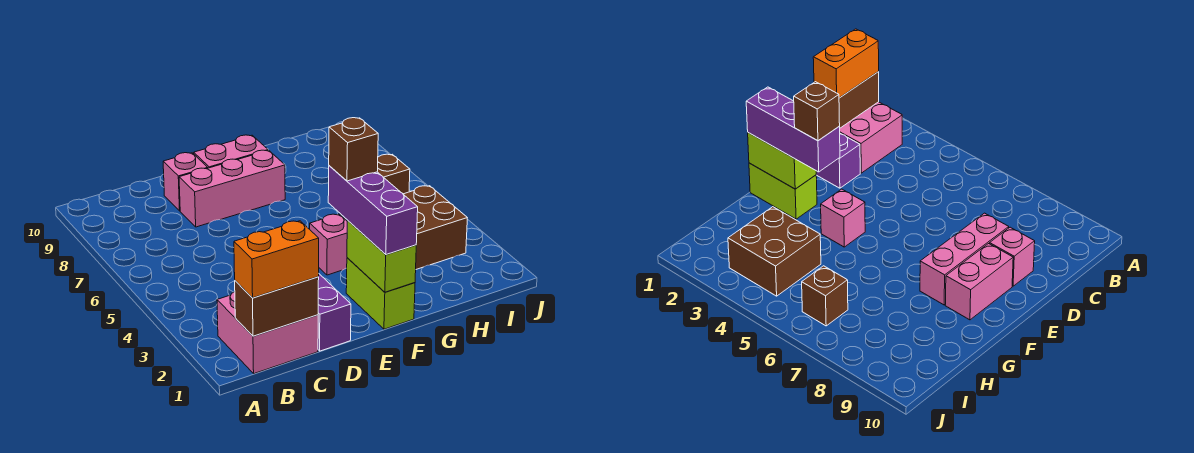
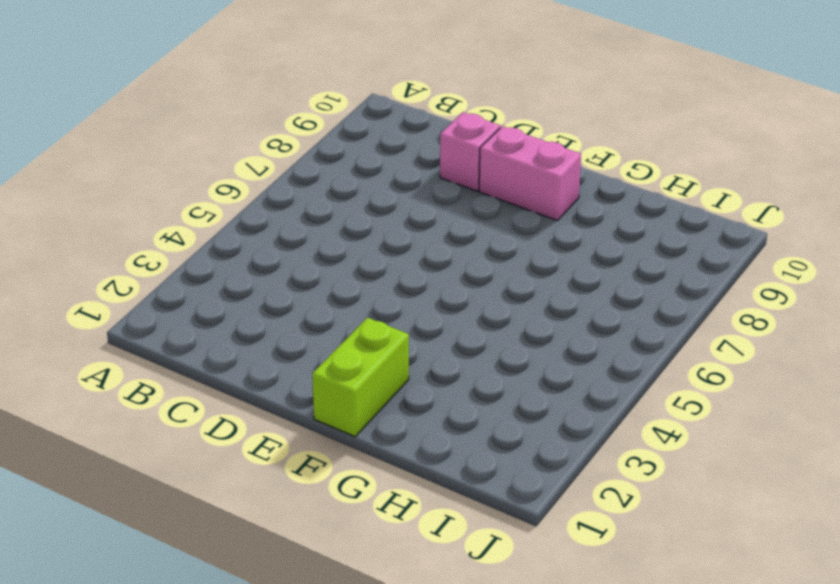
none -> pink 2x2 brick [217,292,318,374]
none -> purple 1x2 brick [318,274,351,351]
none -> pink 1x3 brick [179,150,285,227]

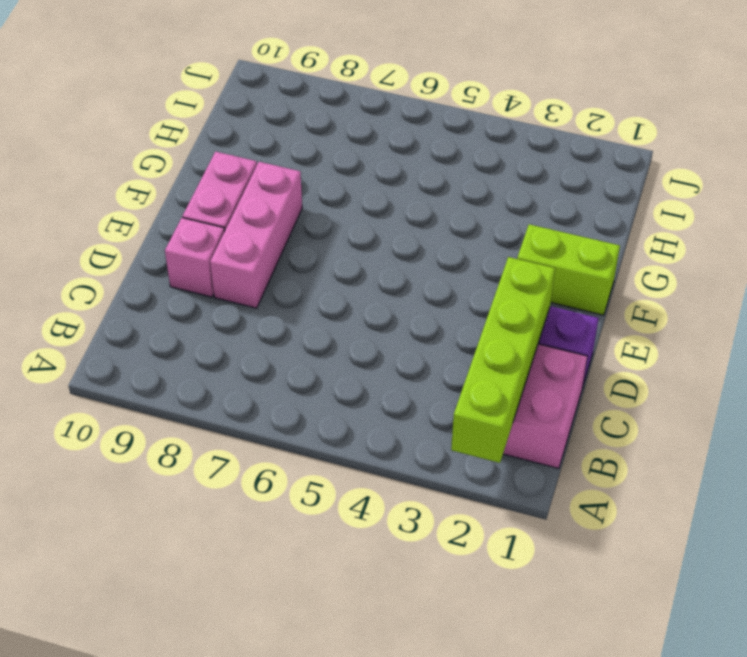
lime 1x4 brick [451,257,555,463] -> none
none -> pink 1x1 brick [310,214,347,275]
none -> brown 2x2 brick [403,186,467,269]
none -> brown 1x1 brick [377,154,410,194]

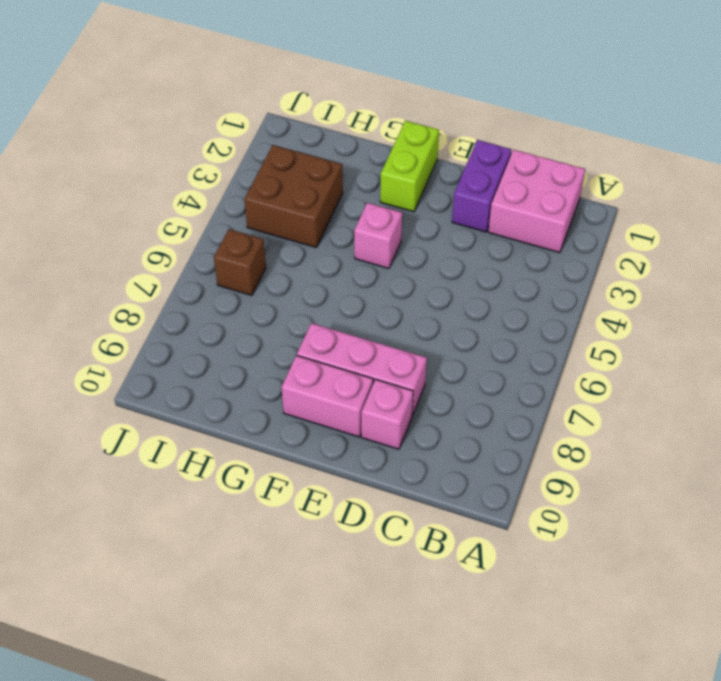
none -> brown 1x2 brick [235,277,319,336]
none -> lime 1x2 brick [347,221,416,292]
none -> orange 1x2 brick [234,221,319,298]

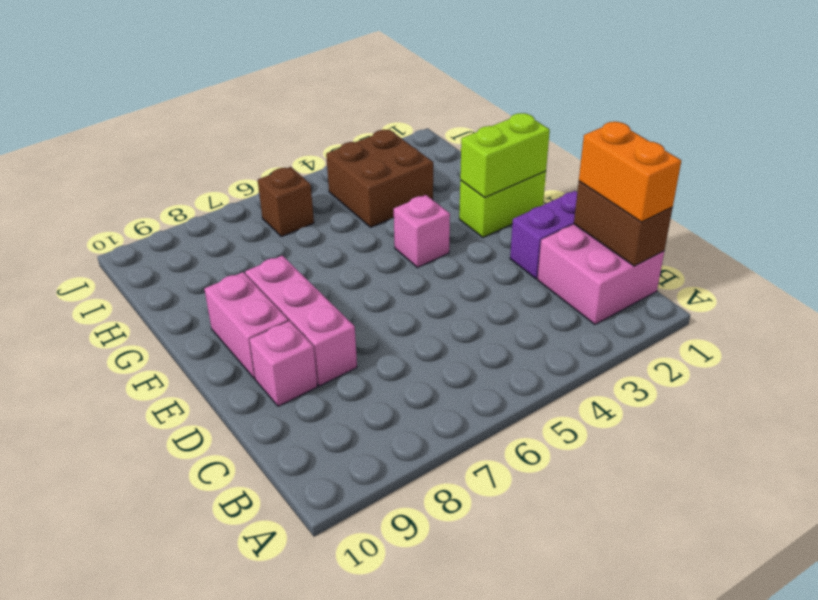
none -> purple 1x3 brick [328,166,418,254]
none -> brown 1x1 brick [329,118,378,181]

